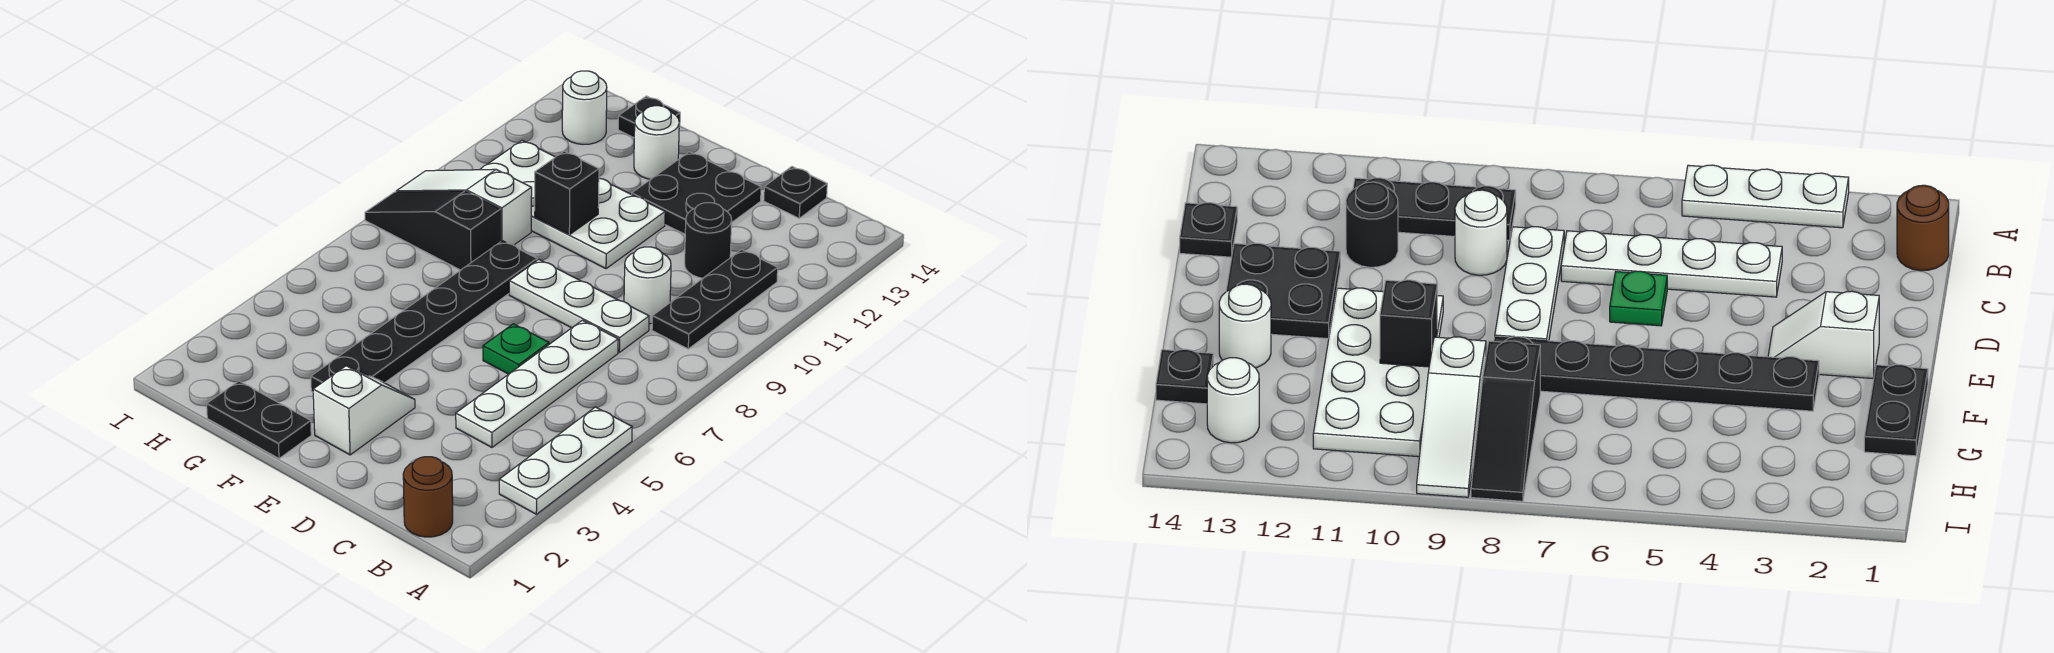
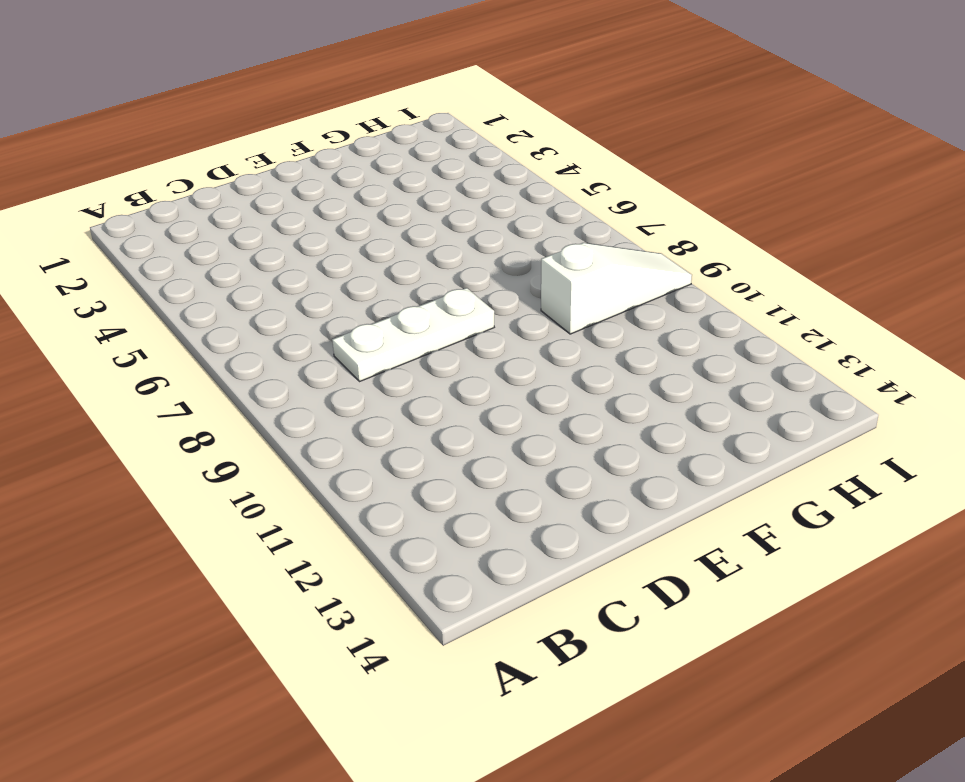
none -> white 1x3 plate [499,407,632,514]
none -> brown 1x1 round brick [403,457,453,537]
none -> black 1x3 plate [652,250,778,349]

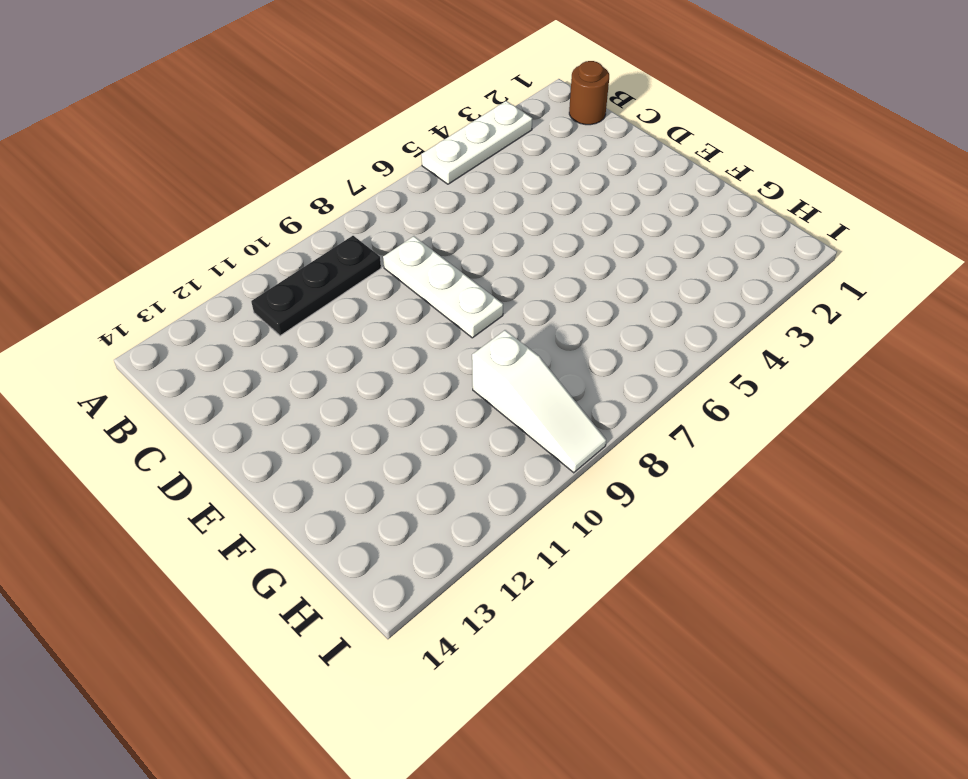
none -> white 1x4 plate [456,320,618,447]
none -> white 1x1 round brick [624,247,671,324]
none -> black 1x1 round brick [685,203,732,278]

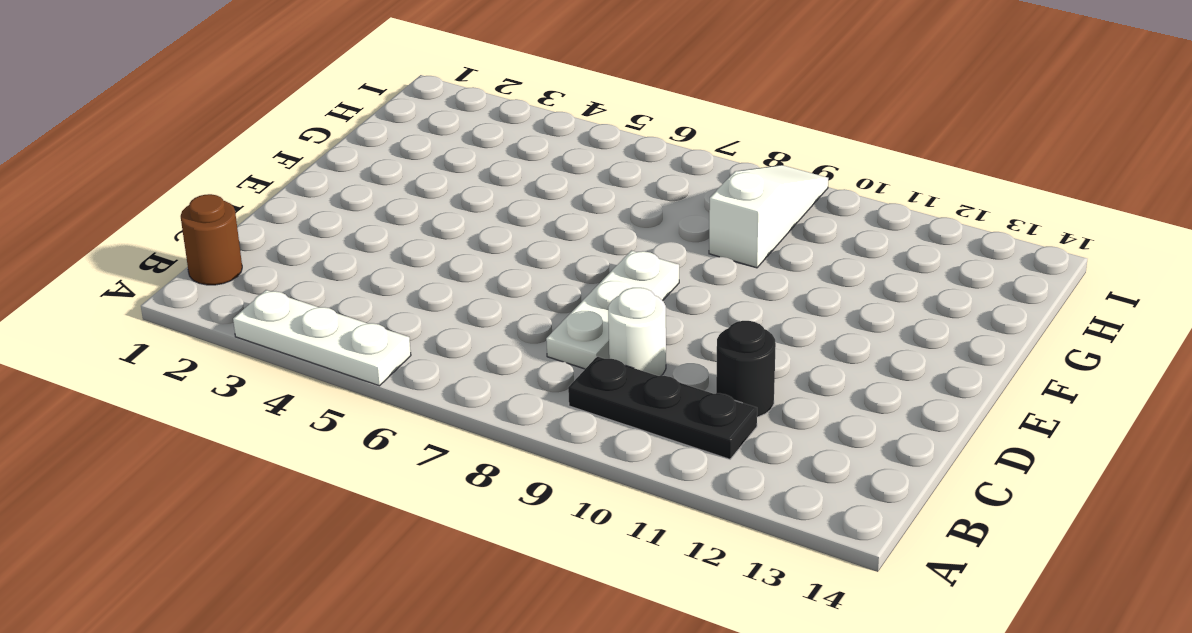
none -> white 1x4 plate [456,320,618,447]
none -> black 1x1 plate [764,167,827,218]
none -> green 1x1 plate [483,324,549,374]

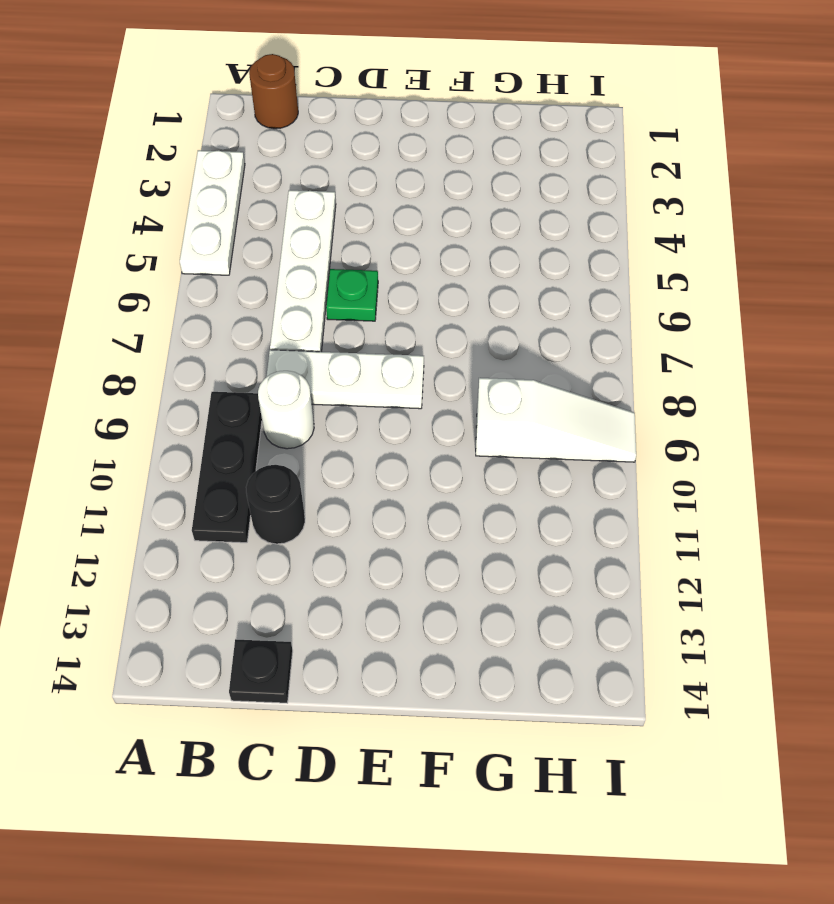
none -> black 2x2 plate [632,152,761,234]
none -> white 1x2 slope [313,366,415,455]
none -> white 2x4 plate [480,140,665,269]

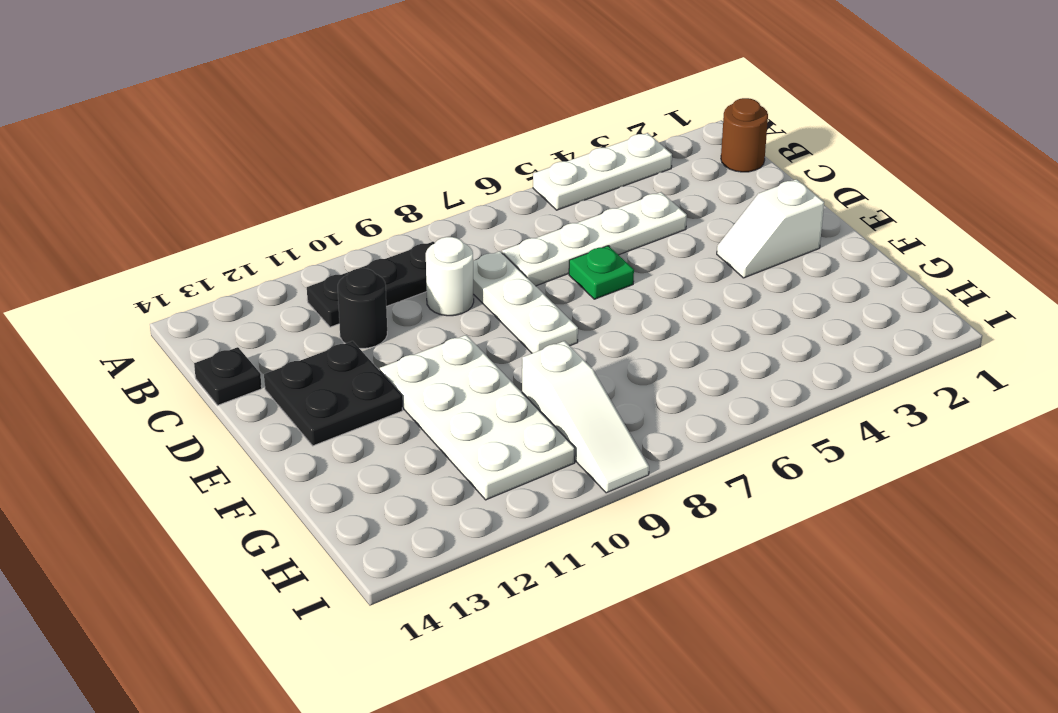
none -> black 1x2 plate [207,381,311,458]
none -> black 1x6 plate [311,241,537,392]
none -> white 1x1 round brick [634,106,679,179]

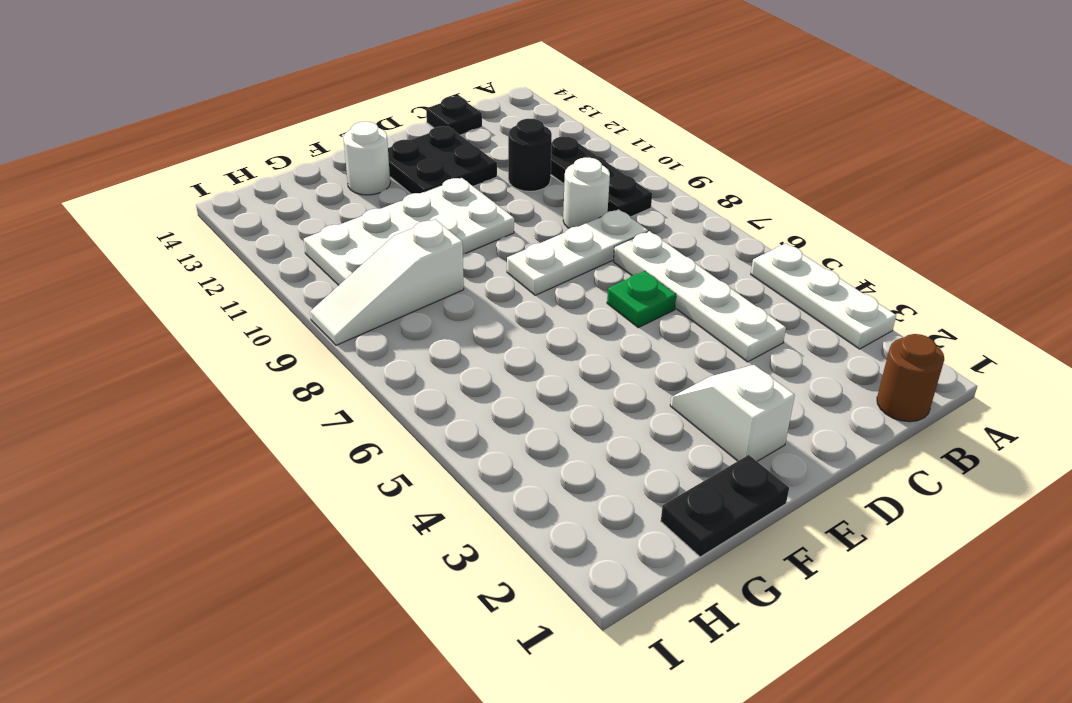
none -> black 1x6 plate [311,241,537,392]
none -> black 1x3 slope [365,191,501,270]
none -> black 1x1 plate [618,96,680,137]

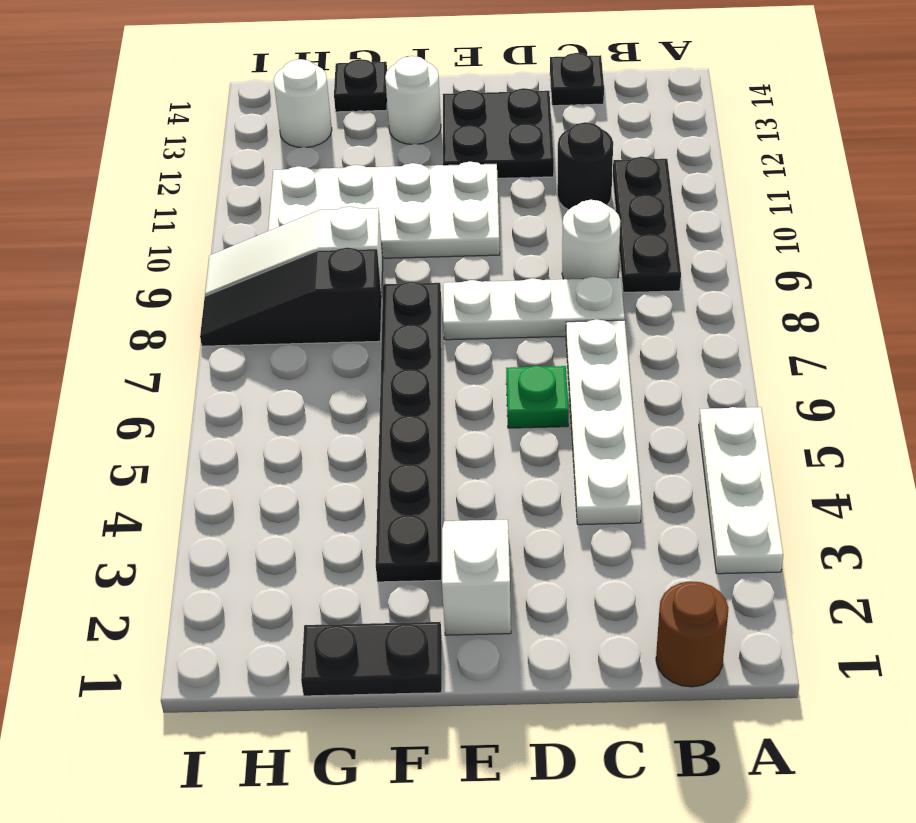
none -> black 1x1 brick [535,151,599,235]

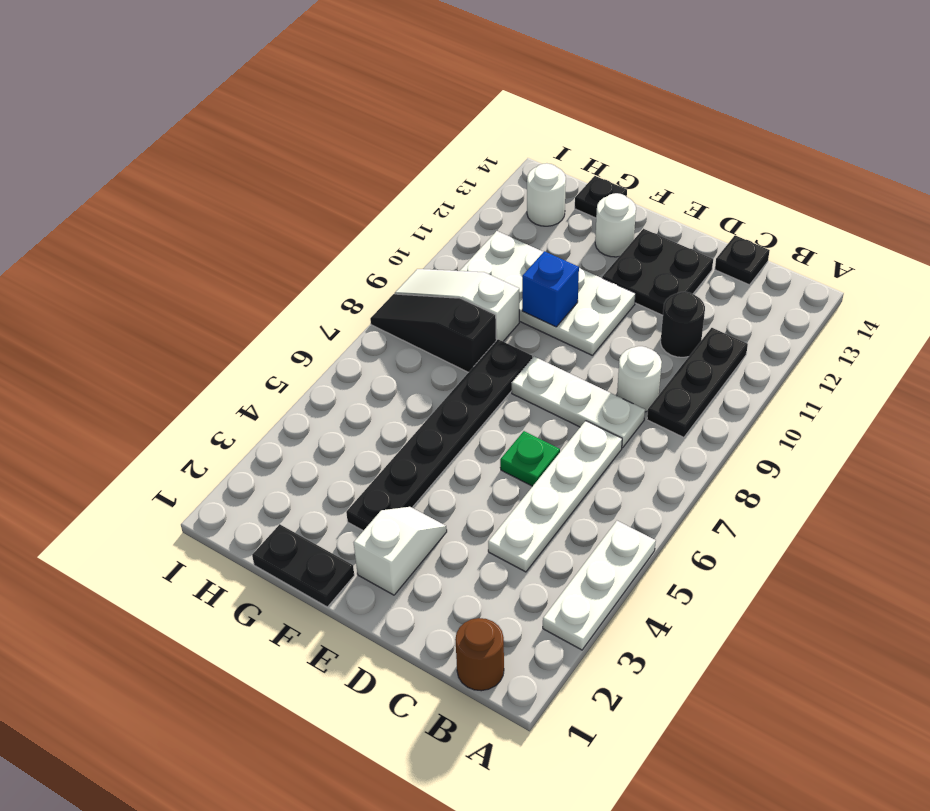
blue 1x1 brick [522,251,579,327] -> black 1x1 brick [535,151,599,235]

